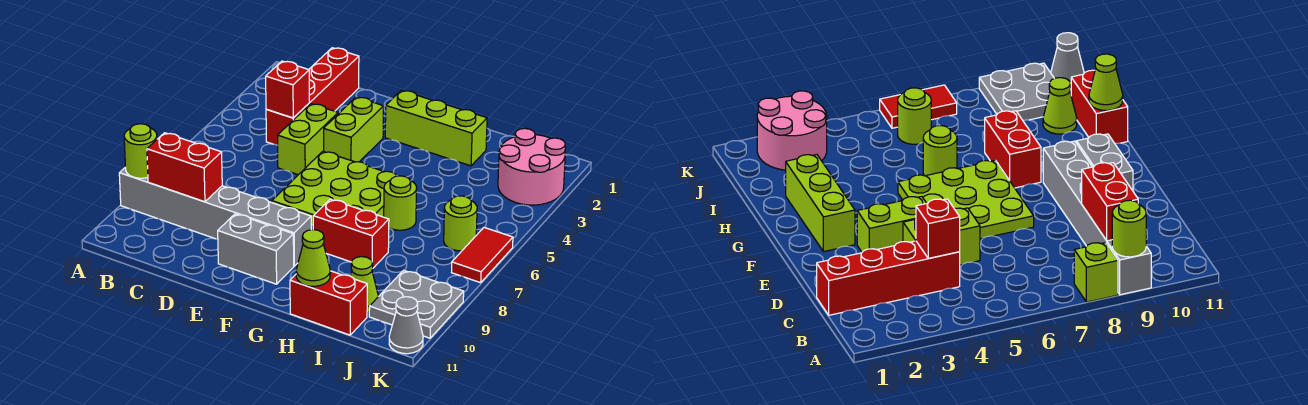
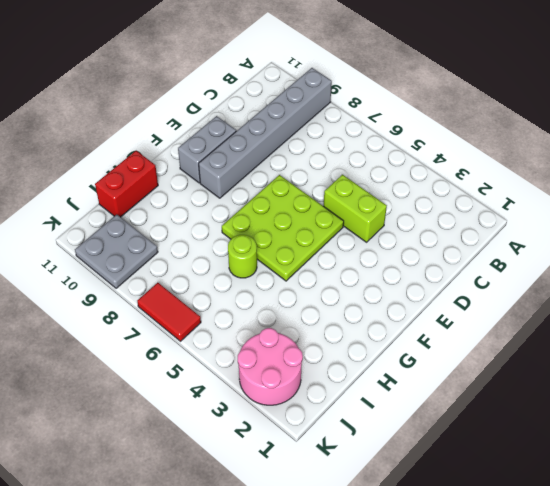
none -> lime 1x1 brick [1074,243,1118,302]
none -> red 1x4 brick [266,48,359,146]
none -> lime 1x2 brick [324,97,384,162]

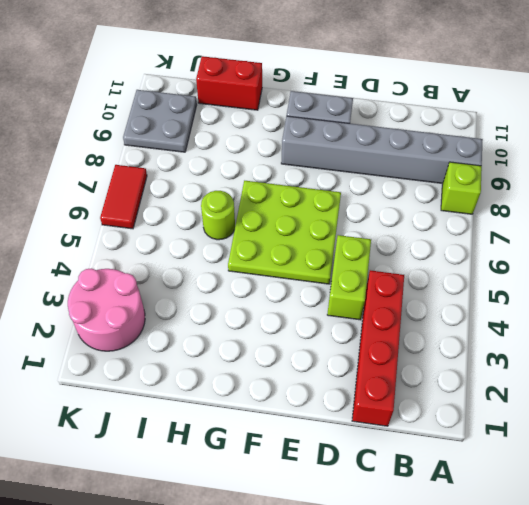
none -> lime 1x2 brick [324,97,384,162]
none -> lime 1x3 brick [385,90,487,166]
none -> red 1x2 brick [313,199,389,268]

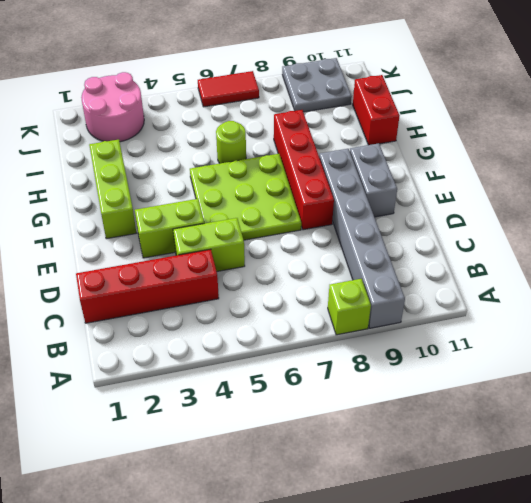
red 1x4 brick [274,110,334,230] -> red 1x2 brick [313,199,389,268]
none -> lime 1x1 cone [350,257,378,312]
none -> lime 1x1 round brick [444,196,477,251]
none -> grey 1x1 cone [389,297,423,354]

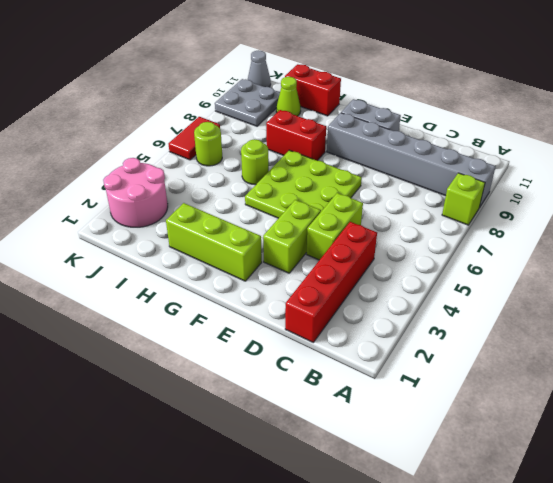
none -> lime 1x1 round brick [124,124,157,178]
none -> red 1x2 brick [147,133,222,202]
none -> red 1x1 brick [266,61,309,118]

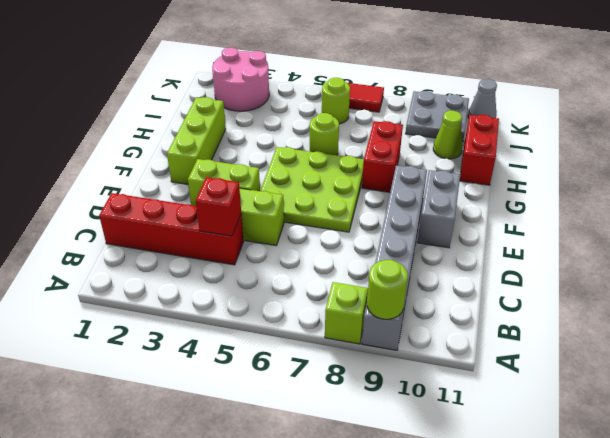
none -> red 1x2 brick [147,133,222,202]
none -> lime 1x1 cone [296,230,330,286]

